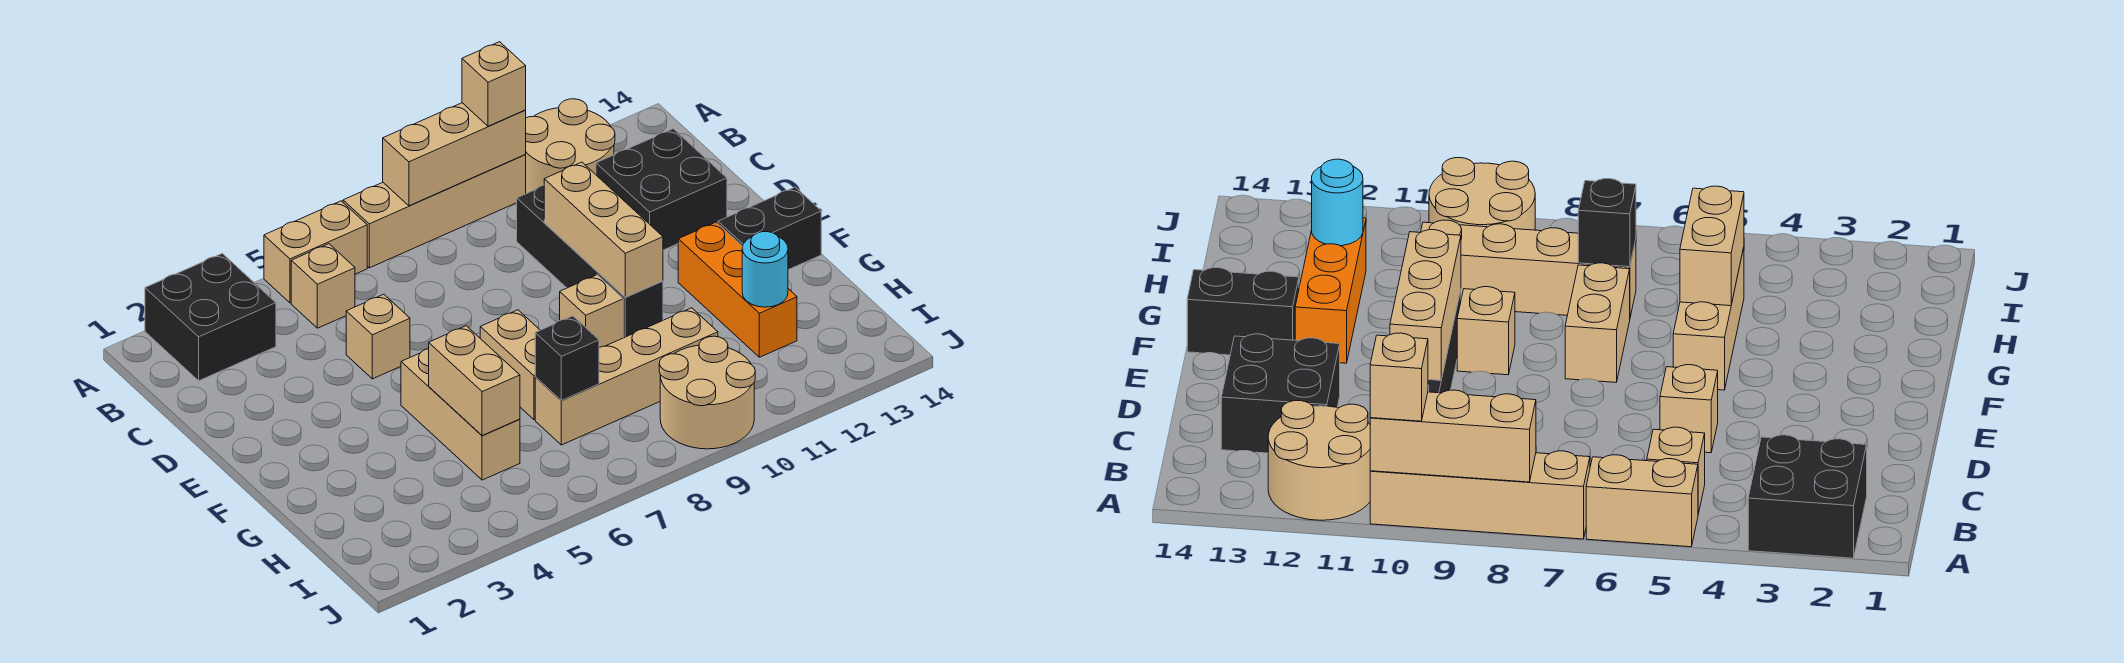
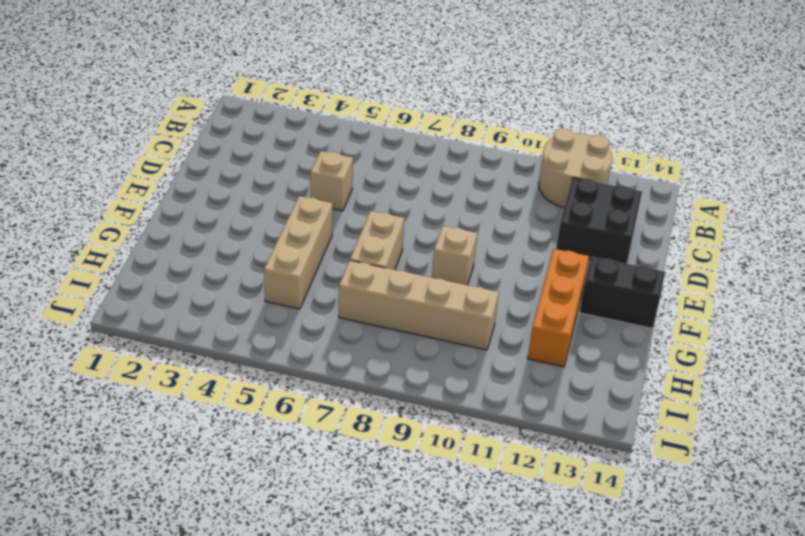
none -> black 2x2 brick [145,253,276,381]
none -> tan 1x2 brick [264,201,367,303]
none -> tan 1x4 brick [343,155,526,268]

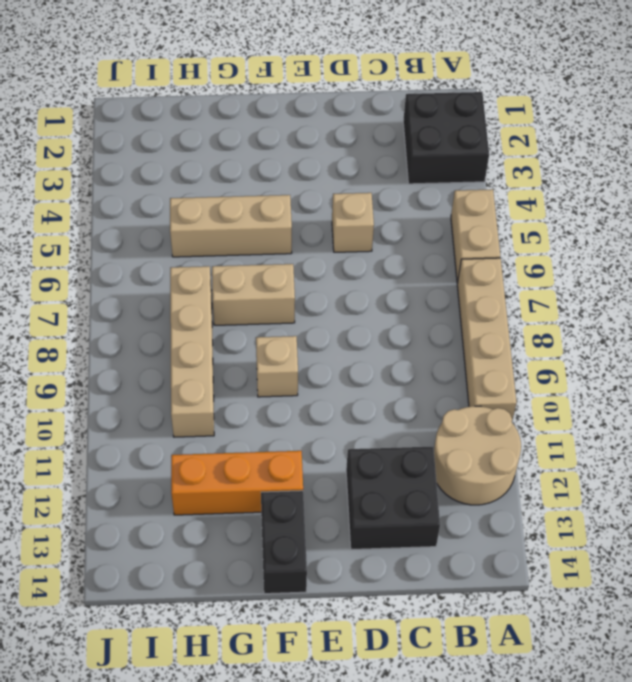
none -> tan 1x1 brick [291,244,355,328]
none -> black 1x4 brick [517,185,663,338]
none -> tan 2x2 round brick [659,336,755,449]

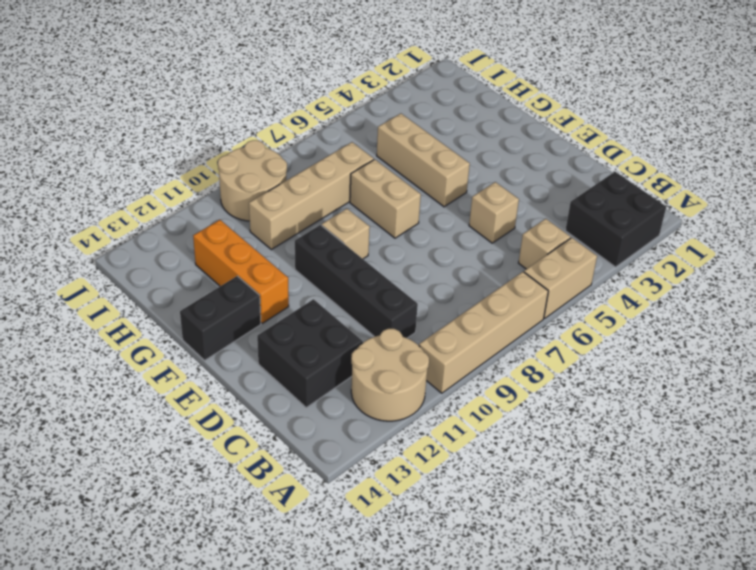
none -> tan 1x3 brick [383,103,526,206]
none -> tan 1x3 brick [544,162,663,297]
none -> tan 1x2 brick [429,326,520,436]

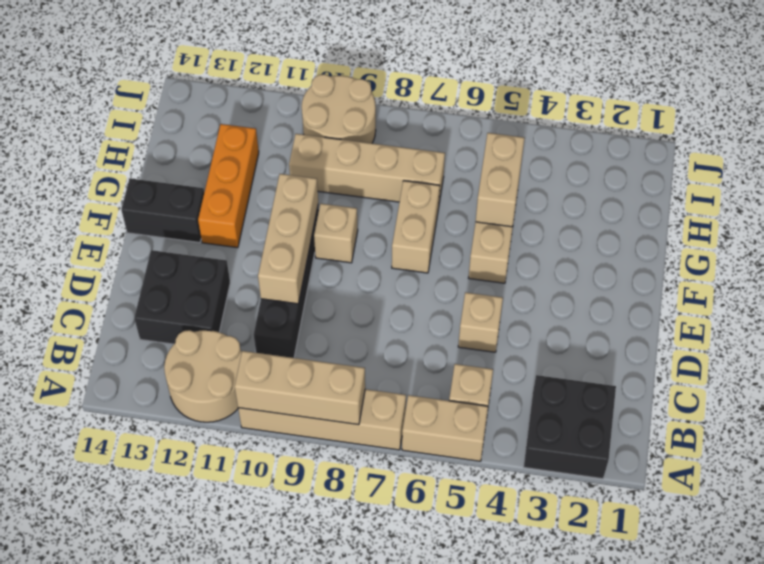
none -> black 1x1 brick [535,316,599,400]
none -> cyan 1x1 round brick [742,232,788,307]
none -> tan 1x1 brick [462,42,526,126]

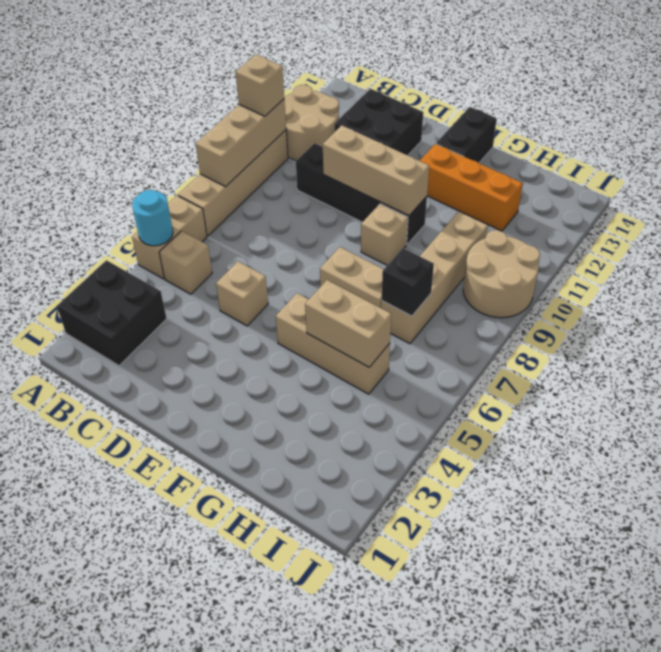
cyan 1x1 round brick [132,190,173,246] -> cyan 1x1 round brick moved to [742,232,788,307]

